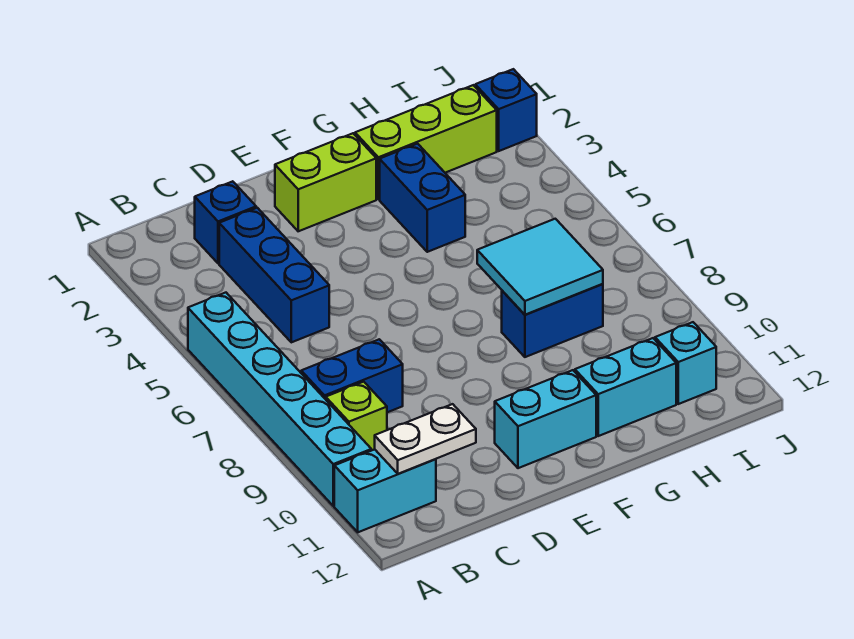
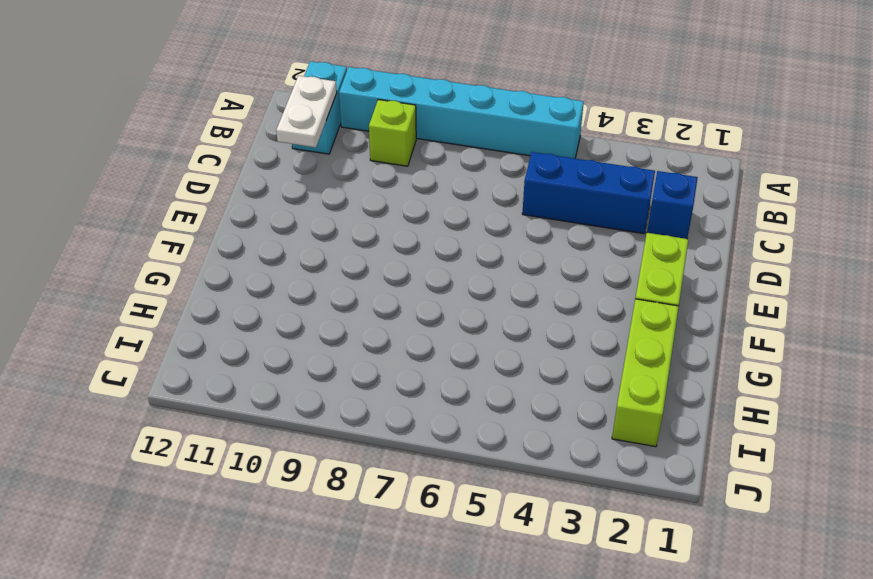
none -> blue 1x2 brick [301,339,403,412]
none -> cyan 1x2 brick [495,370,596,468]
none -> blue 1x2 brick [380,144,465,252]

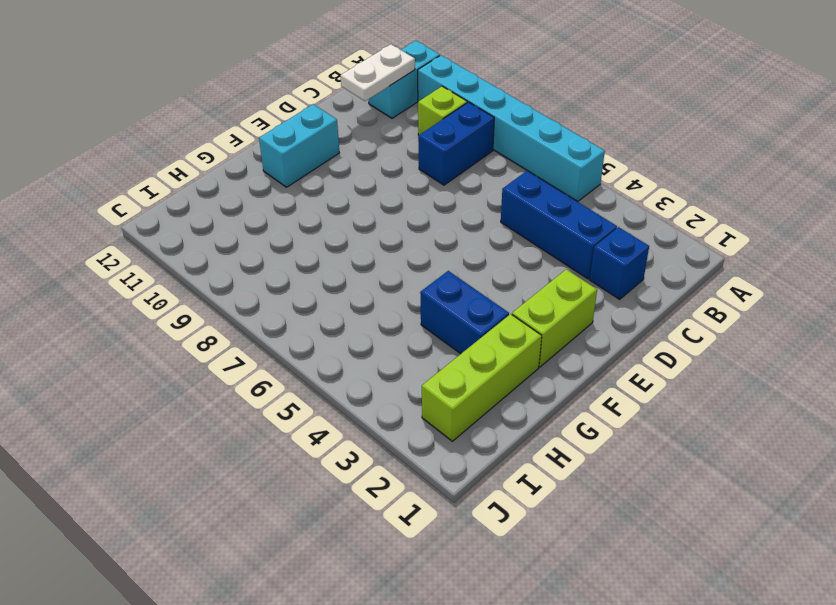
none -> blue 1x2 brick [502,284,603,357]
none -> cyan 1x2 brick [575,338,676,436]
none -> cyan 1x1 brick [655,322,716,404]

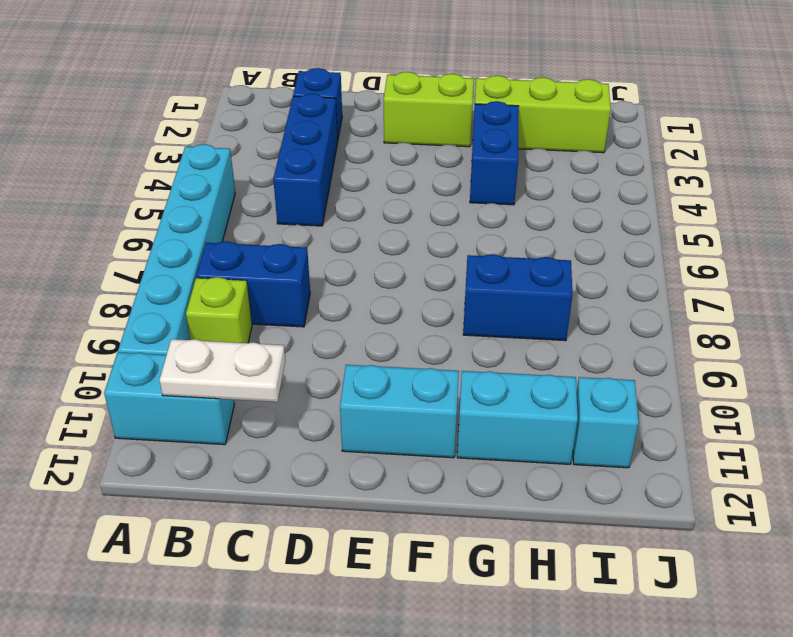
none -> blue 1x1 brick [475,69,537,151]
none -> cyan 2x2 tile [477,219,603,315]

